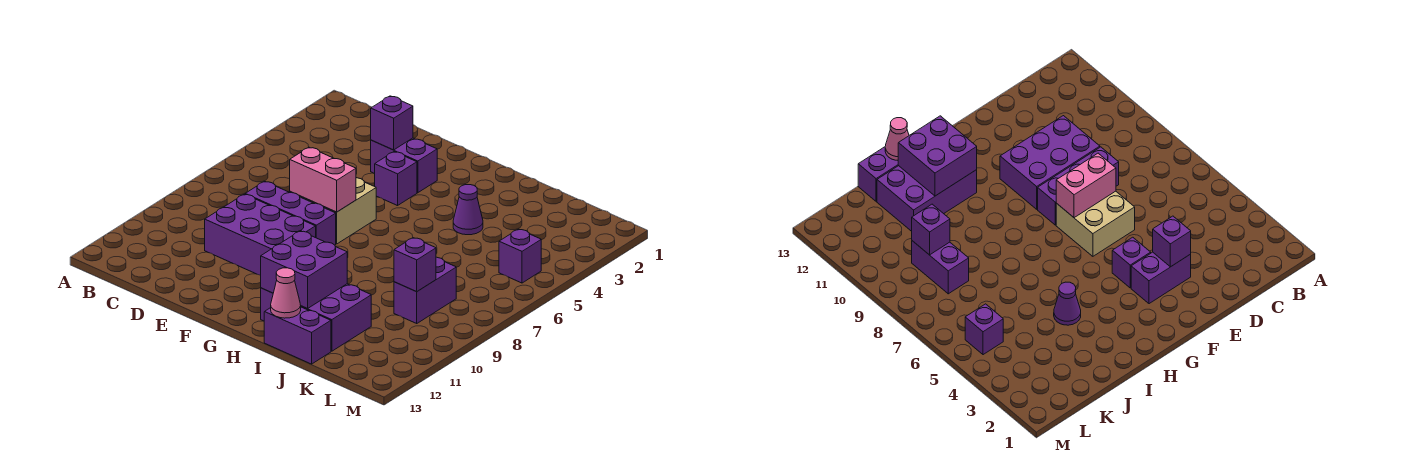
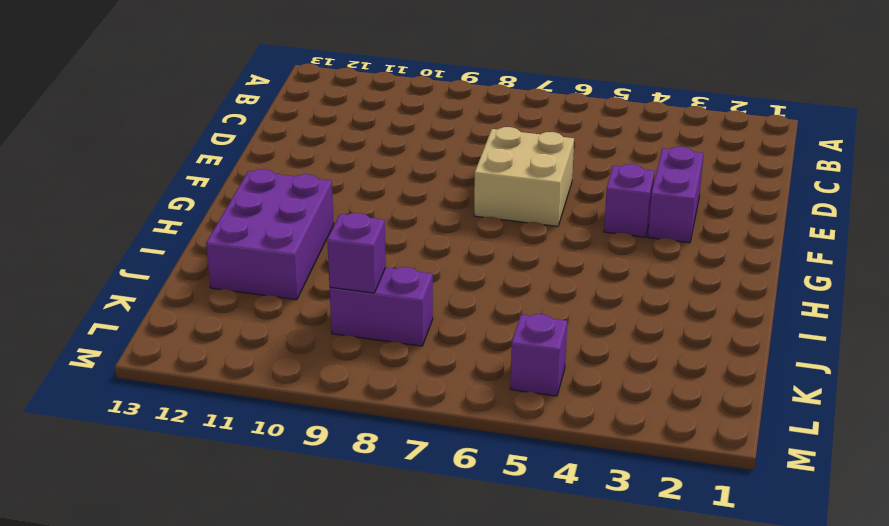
none -> purple 1x3 brick [245,181,336,245]
none -> purple 2x3 brick [205,194,316,276]
none -> purple 1x1 cone [453,185,483,235]

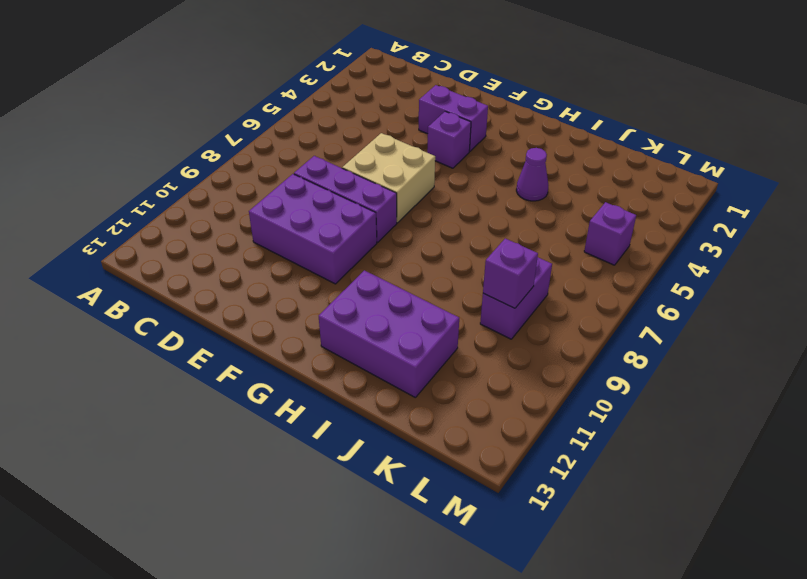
none -> purple 1x2 brick [264,307,331,364]
none -> purple 1x1 brick [371,96,413,150]
none -> pink 1x2 brick [290,147,356,212]

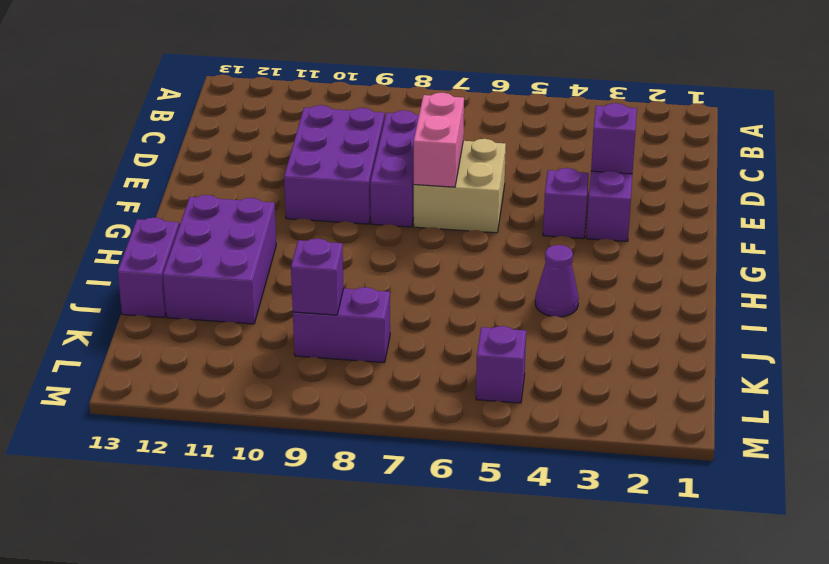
none -> purple 2x2 brick [261,231,347,309]
none -> pink 1x1 cone [271,268,301,318]

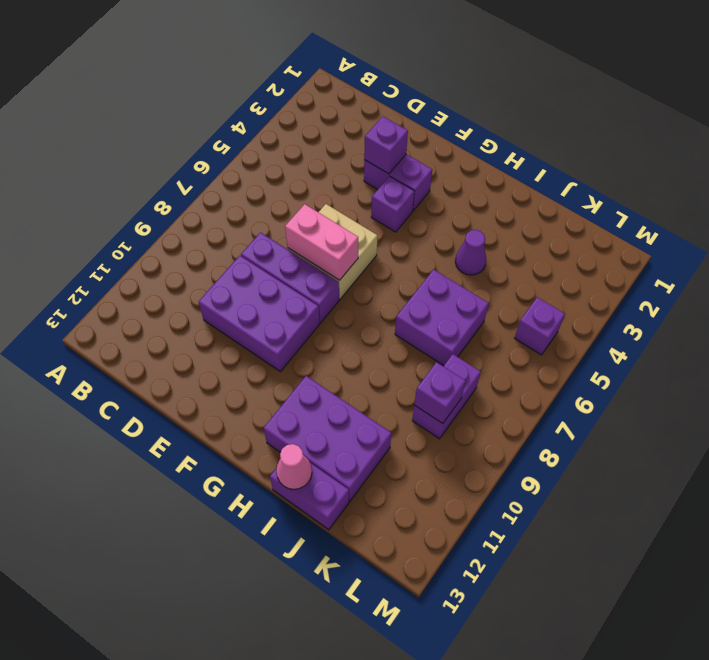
purple 2x2 brick [395,270,489,366] -> purple 2x2 brick moved to [261,231,347,309]

